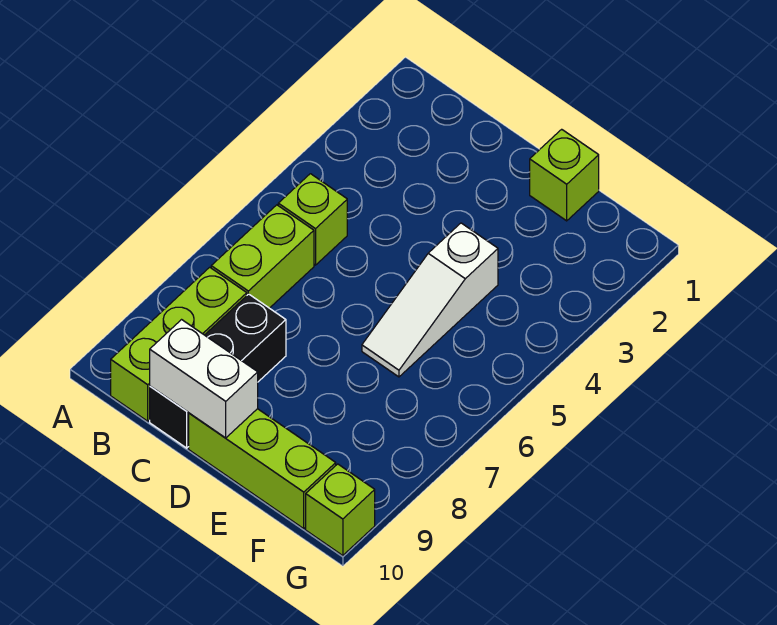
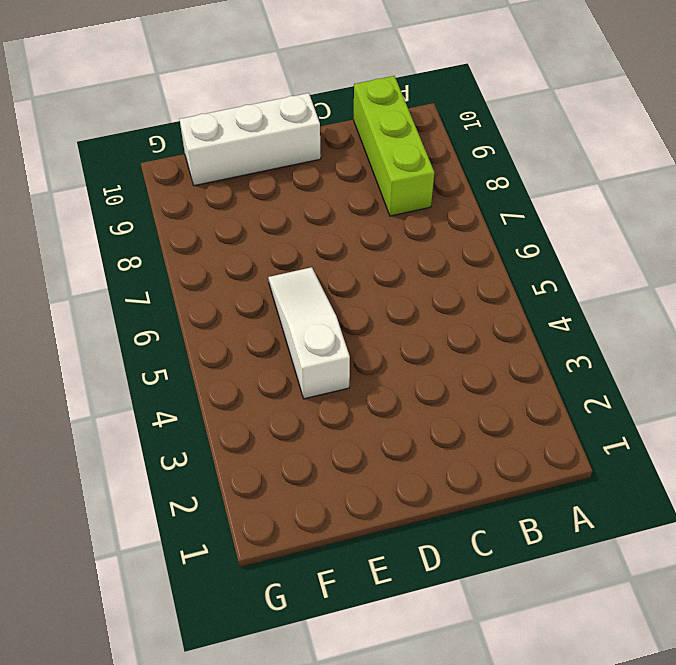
white 1x3 brick [180,93,321,186] -> lime 1x3 brick [189,409,336,529]
none -> lime 1x1 brick [278,174,347,265]
none -> lime 1x2 brick [211,205,314,308]

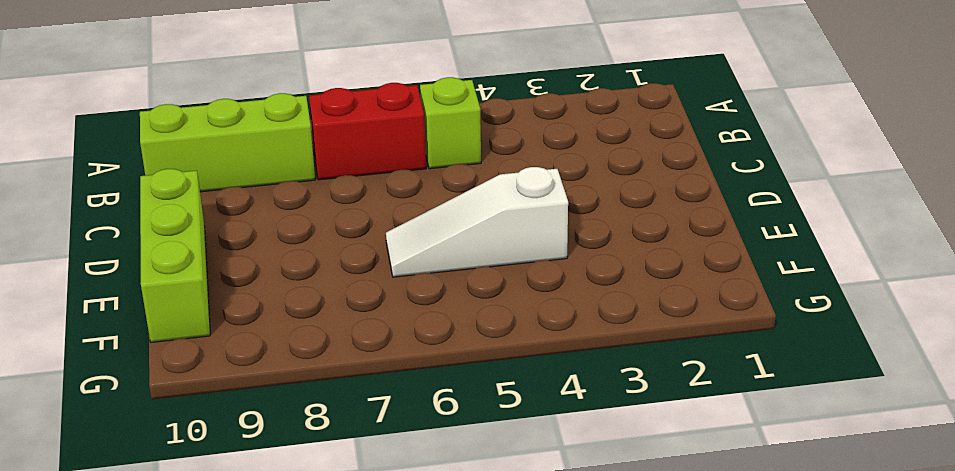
red 1x2 brick [309,83,426,180] -> lime 1x2 brick [211,205,314,308]
none -> black 1x3 brick [150,294,286,448]
none -> lime 1x1 brick [530,129,599,221]

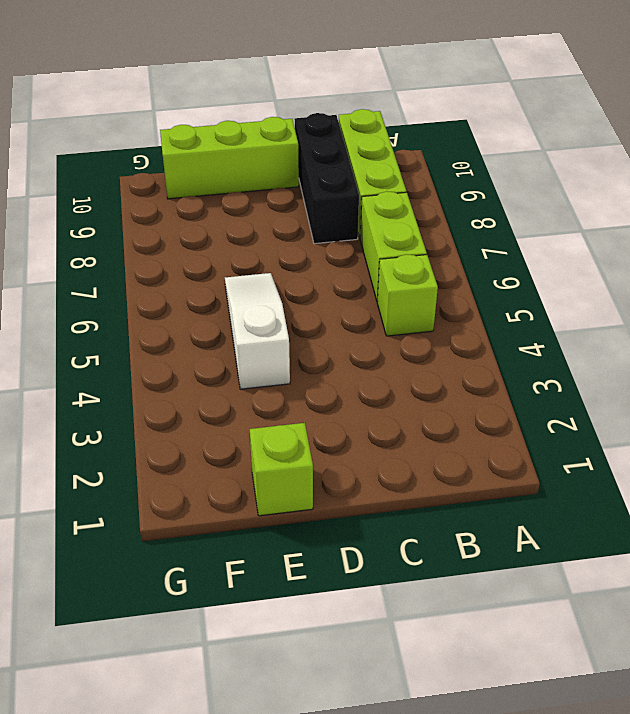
none -> lime 1x1 brick [306,464,375,556]
none -> white 1x2 brick [150,320,258,438]

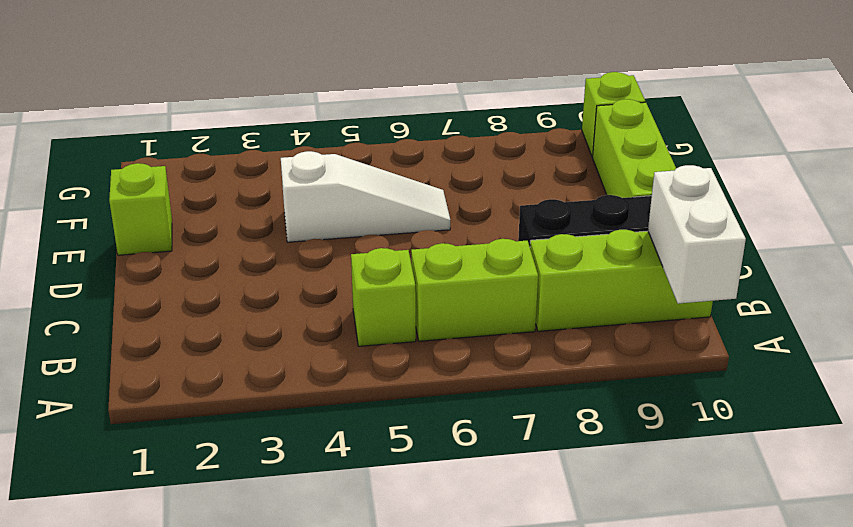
white 1x2 brick [648,165,746,304] -> white 1x2 brick moved to [150,320,258,438]

